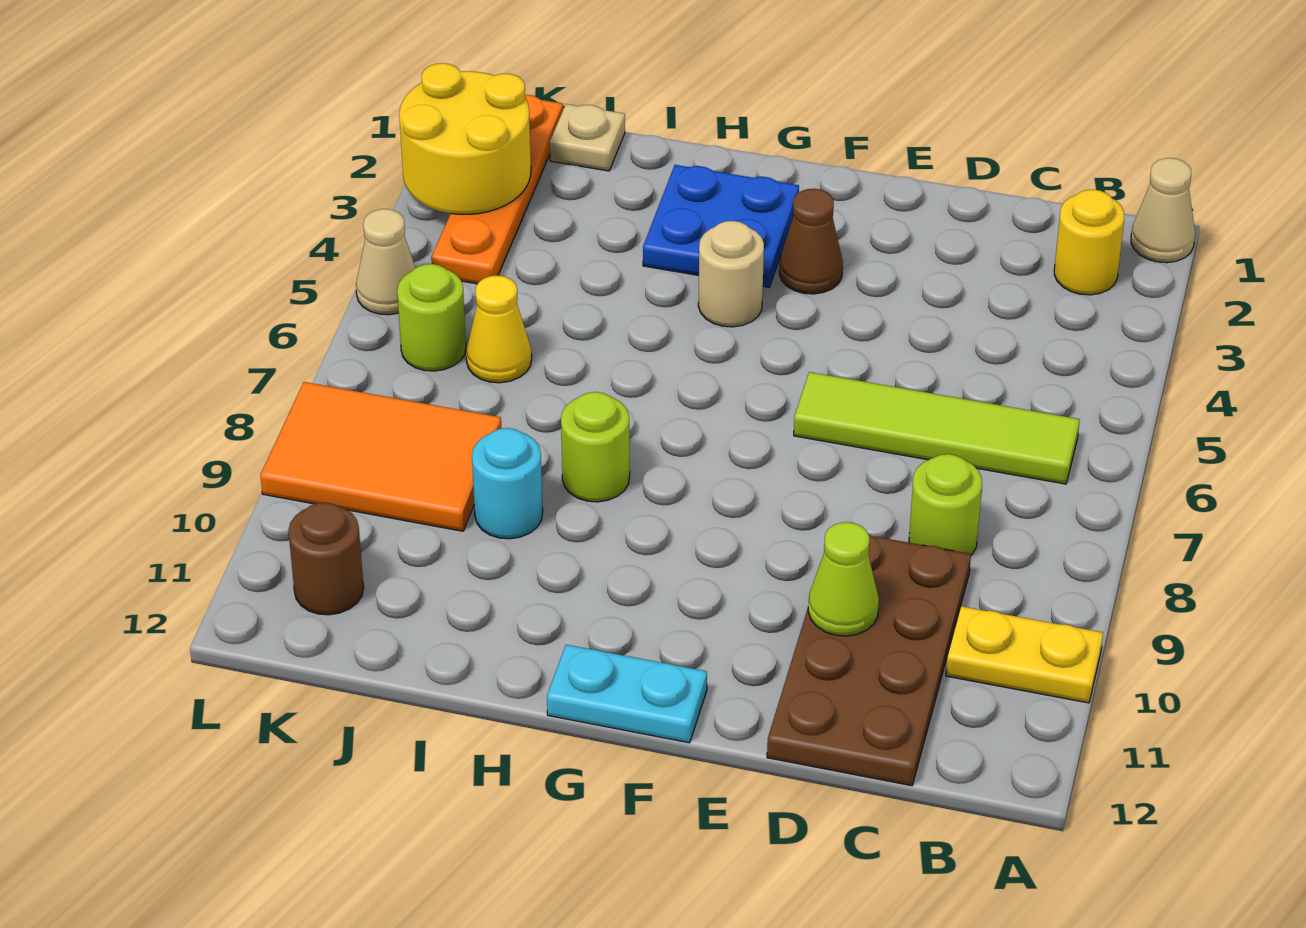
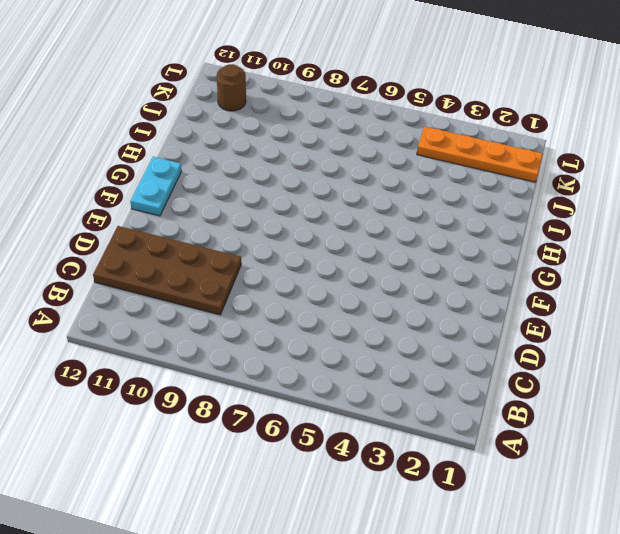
none -> tan 1x1 cone [1131,158,1195,263]
none -> yellow 1x2 plate [946,606,1103,703]
none -> yellow 1x1 round brick [1054,189,1124,295]

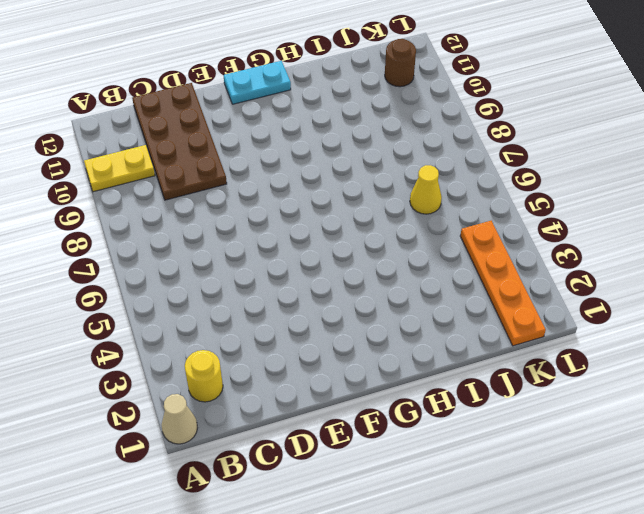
none -> lime 1x4 tile [794,372,1080,484]
none -> lime 1x1 round brick [909,454,982,555]
none -> brown 1x1 cone [779,189,843,294]

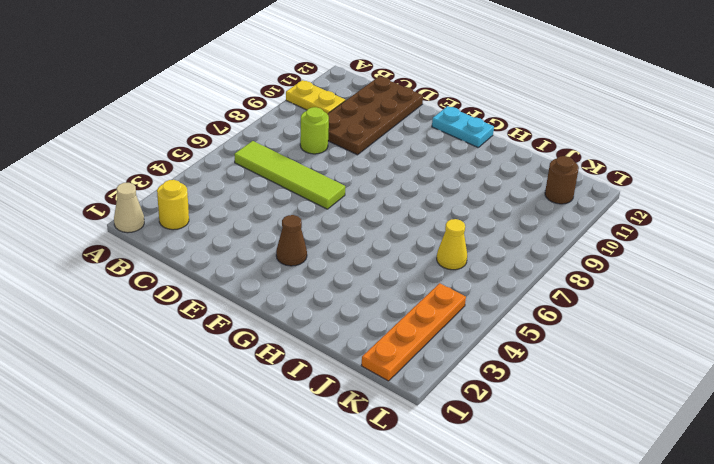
none -> blue 2x2 plate [643,165,799,287]
none -> tan 1x1 round brick [698,221,764,327]
none -> lime 1x1 round brick [561,392,630,502]

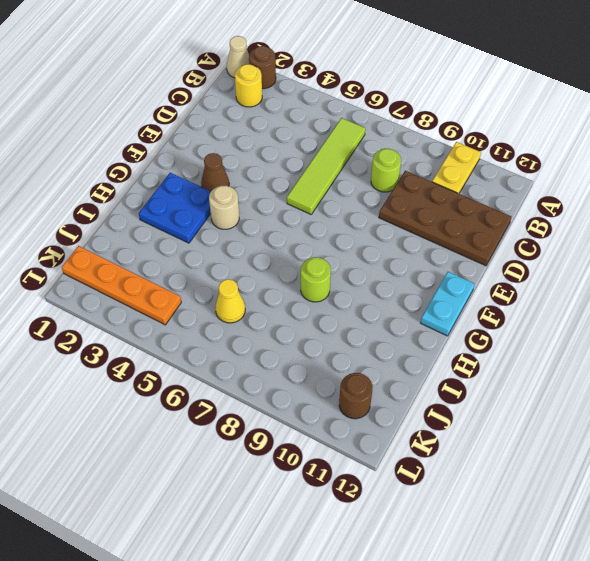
brown 1x1 round brick [249,46,276,89] -> none
none -> cyan 1x1 round brick [472,428,543,539]
none -> tan 1x1 plate [550,104,625,171]
none -> orange 2x3 tile [260,382,501,531]

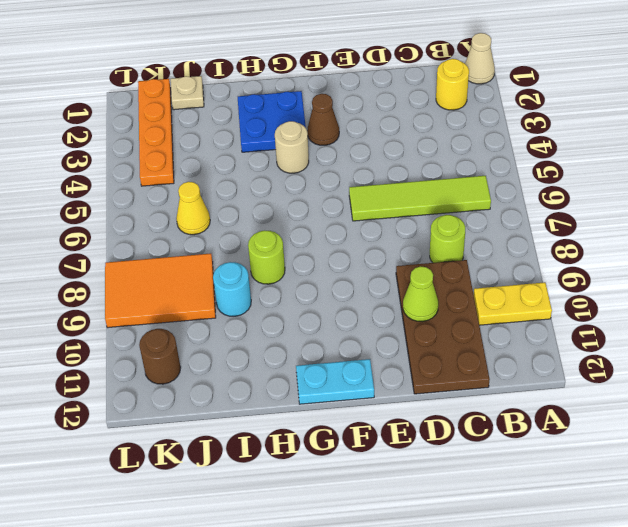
none -> lime 1x1 round brick [397,264,466,371]
none -> tan 1x1 cone [356,209,415,315]
none -> yellow 2x2 round brick [399,63,531,214]

